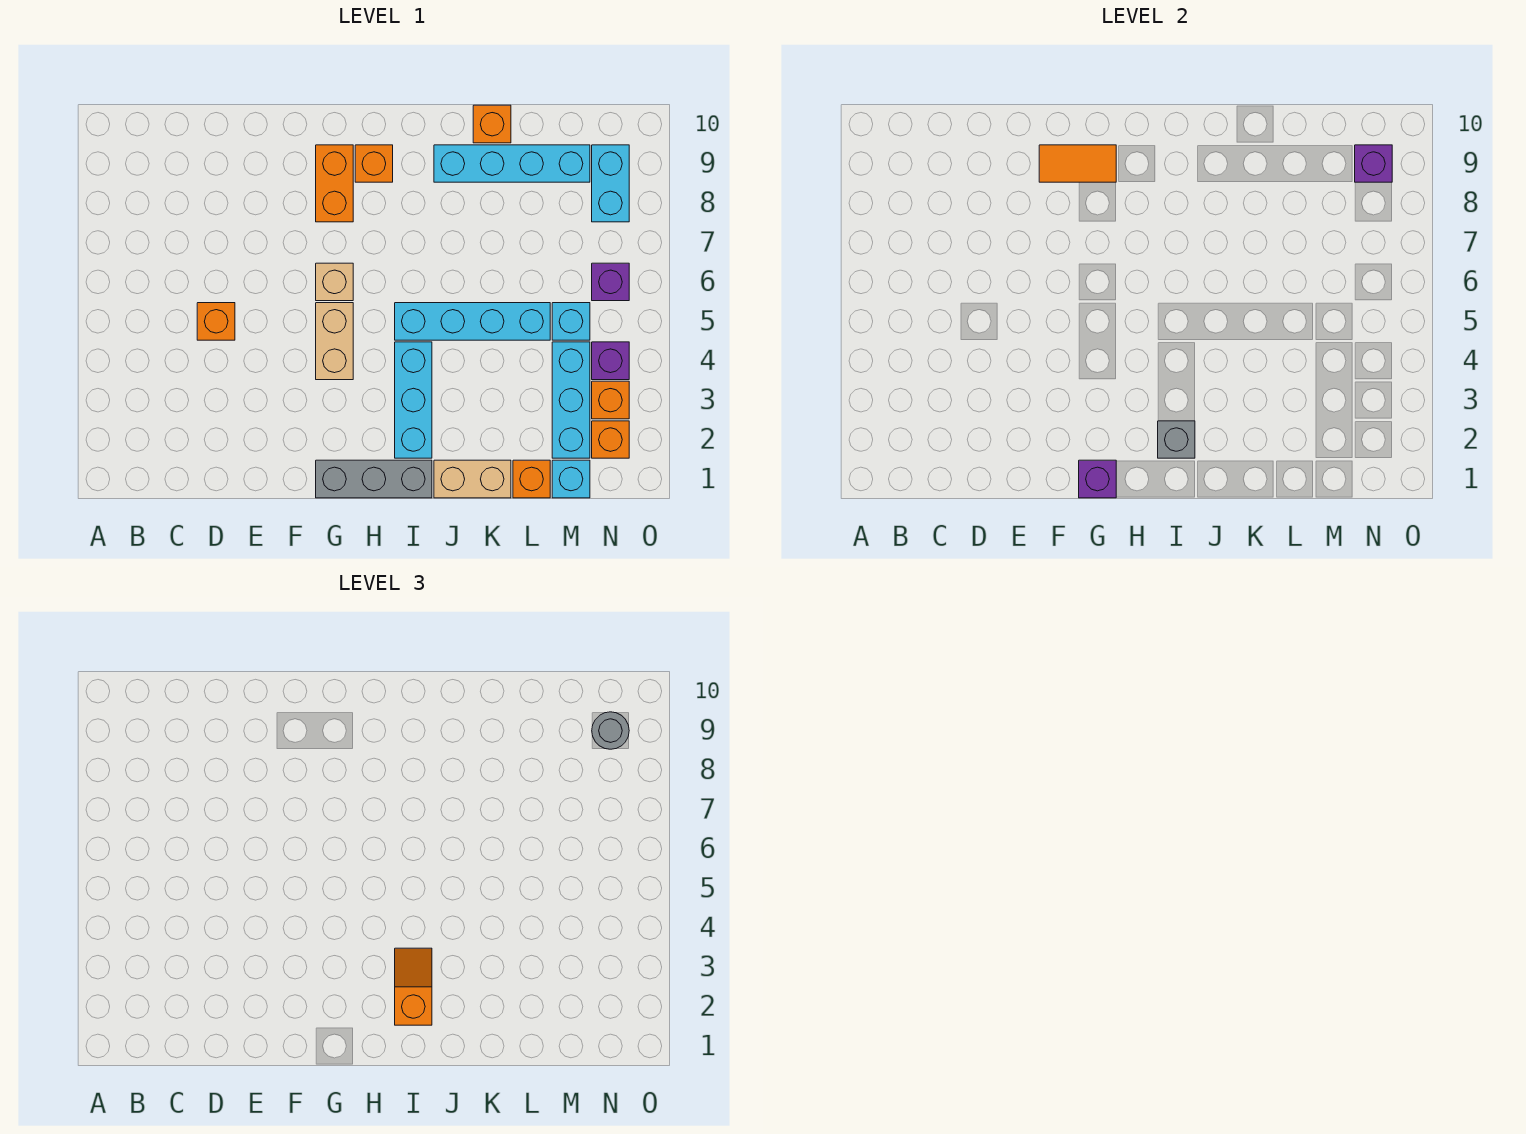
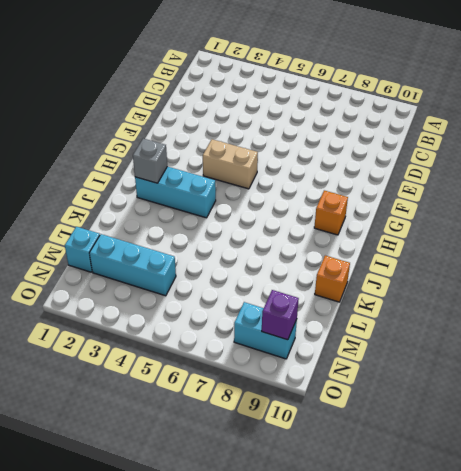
none -> orange 1x1 brick [197,303,235,340]
none -> grey 1x3 brick [316,460,432,498]
none -> tan 1x1 brick [316,263,353,301]

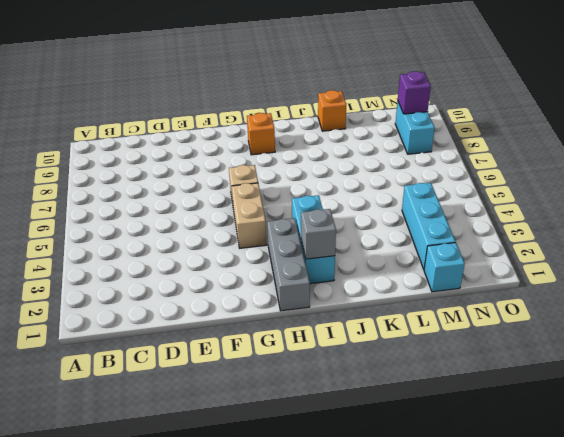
grey 1x3 brick [267,218,310,311] -> grey 1x3 brick turned to [316,460,432,498]
none -> orange 1x1 brick [197,303,235,340]
none -> orange 1x2 brick [316,145,353,222]
none -> cyan 1x4 brick [395,303,550,340]

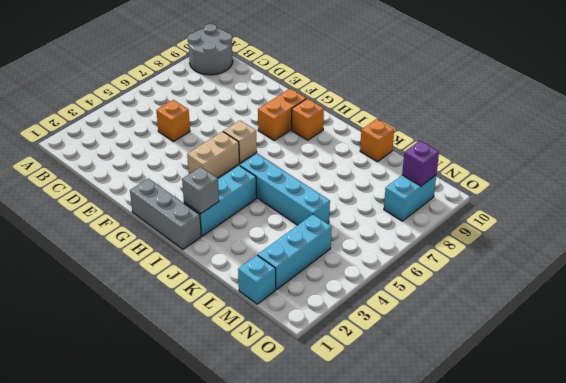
grey 2x2 round brick [188,24,233,75] -> none
none -> tan 1x2 brick [434,460,511,498]
none -> cyan 1x4 brick [434,145,590,182]
none -> orange 1x1 brick [513,460,550,498]

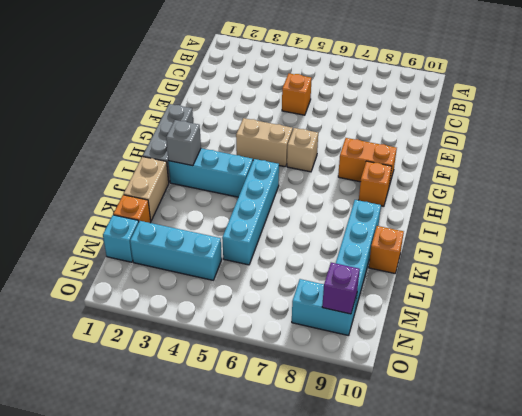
none -> cyan 1x1 brick [552,303,590,340]
none -> orange 1x1 brick [592,421,629,458]
none -> orange 1x1 brick [592,381,629,419]

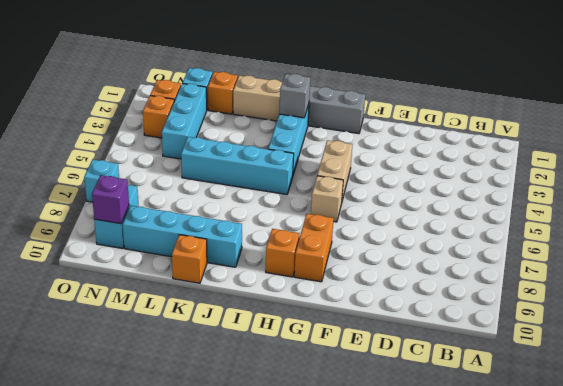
cyan 1x1 brick [84,160,119,202] -> cyan 1x1 brick moved to [552,303,590,340]
none -> orange 1x1 brick [197,303,235,340]
none -> purple 1x1 brick [592,342,629,380]
none -> purple 1x1 brick [592,263,629,301]

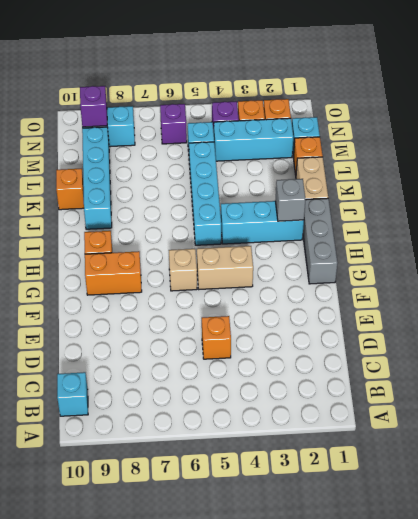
cyan 1x1 brick [57,372,88,416] -> none
none -> orange 1x2 tile [1039,145,1116,182]
none -> purple 1x1 brick [1079,460,1116,498]
none -> orange 1x2 slope [395,948,432,1025]

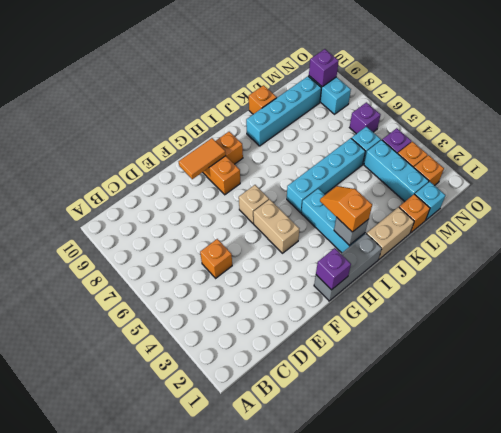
none -> grey 1x1 round brick [592,712,629,749]

